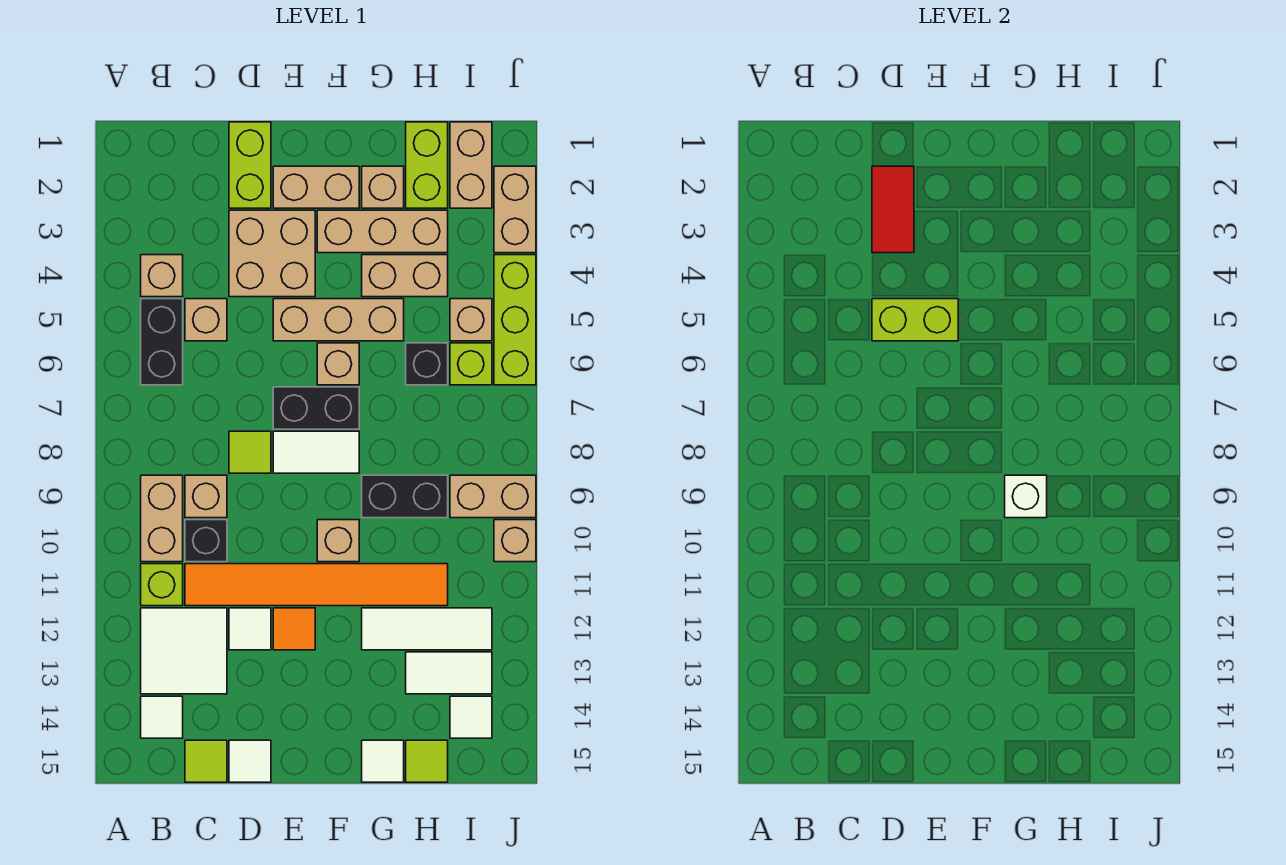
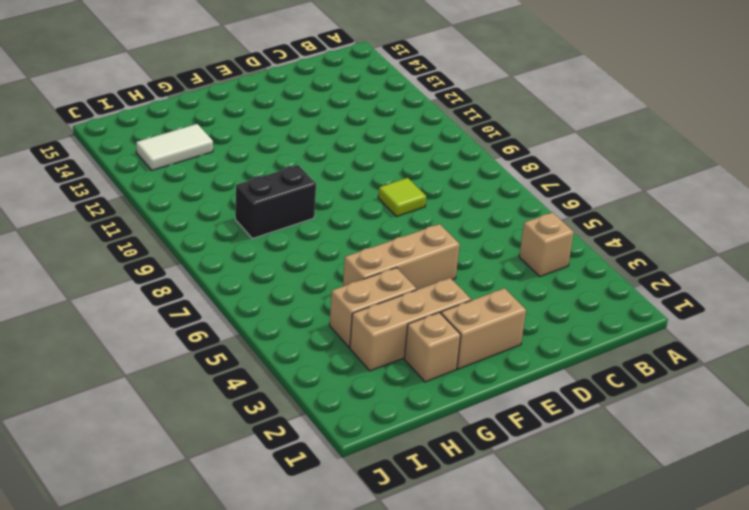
none -> black 1x2 brick [141,299,183,385]
none -> tan 1x2 brick [141,475,183,562]
none -> lime 1x1 brick [141,564,183,606]
none -> white 2x2 tile [141,608,227,694]

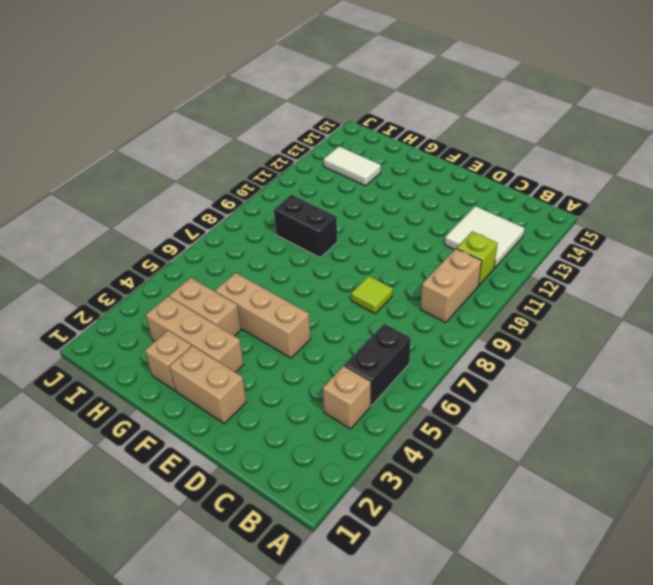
none -> white 1x1 tile [141,696,183,738]
none -> tan 1x1 brick [185,299,227,341]
none -> tan 1x1 brick [185,475,227,518]
none -> black 1x1 brick [185,520,227,562]

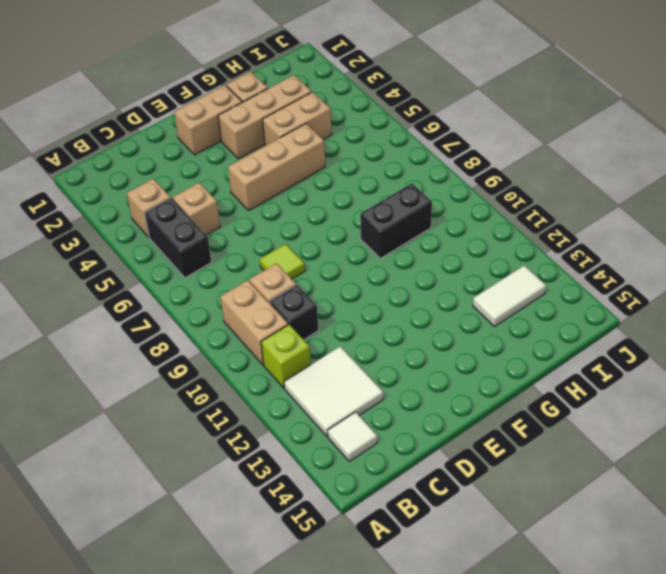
none -> orange 1x6 tile [185,564,448,606]
none -> lime 1x1 tile [185,740,227,782]
none -> lime 1x2 brick [229,122,271,208]
none -> tan 2x2 brick [229,210,315,297]

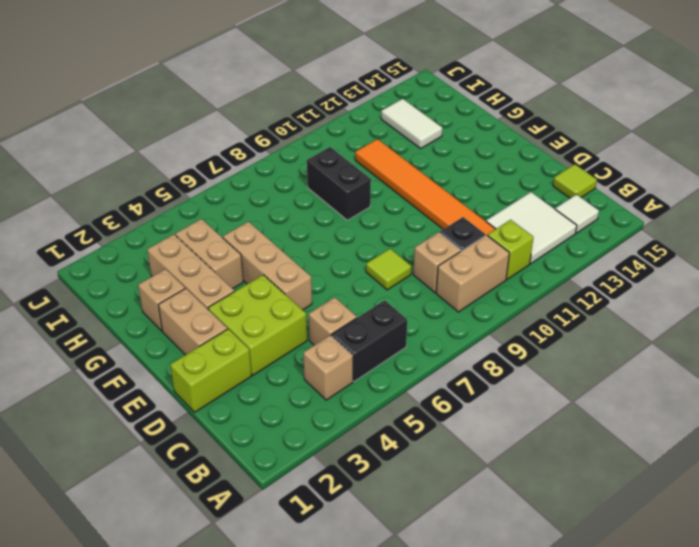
lime 2x2 brick [208,275,307,375] -> tan 2x2 brick [229,210,315,297]
none -> white 1x1 tile [229,608,271,650]
none -> white 1x1 tile [229,740,271,782]
none -> black 1x2 brick [273,387,359,429]
none -> white 1x2 tile [273,431,359,473]

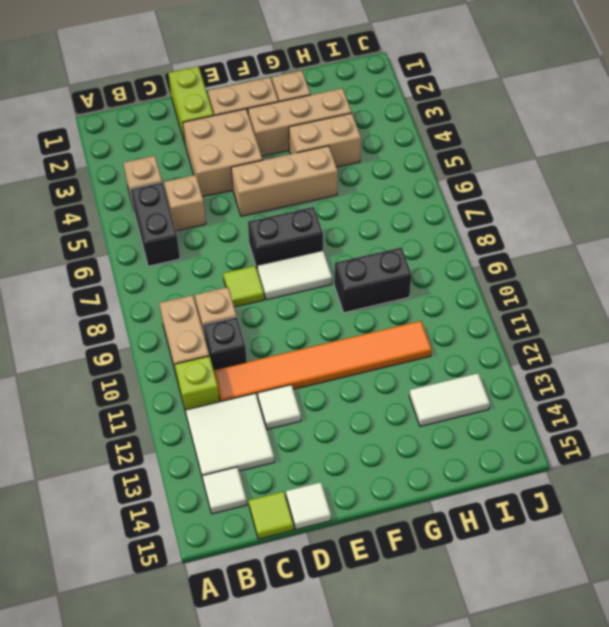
none -> orange 1x1 tile [273,608,315,650]
none -> tan 1x1 brick [317,343,359,385]
none -> tan 1x1 brick [317,520,359,562]
none -> white 1x3 tile [362,608,492,650]

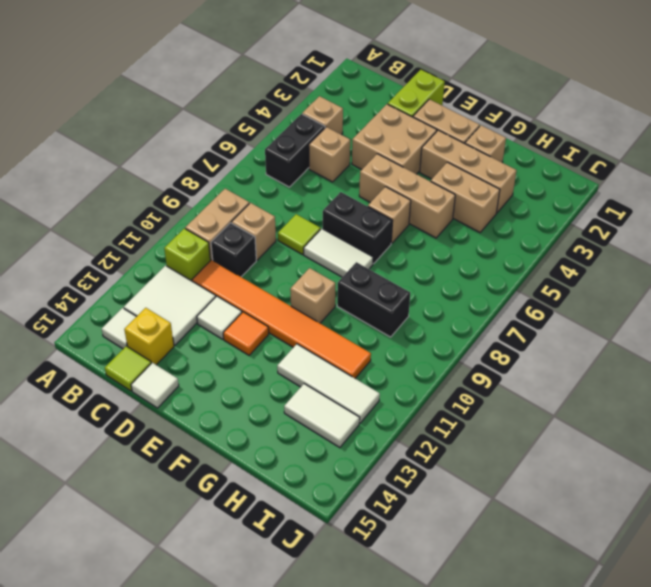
yellow 1x1 brick [124,308,174,365] -> none
none -> white 1x1 tile [362,740,404,782]
none -> lime 1x2 brick [406,122,448,208]
none -> black 1x1 brick [406,343,448,385]
none -> lime 1x1 tile [406,740,448,782]

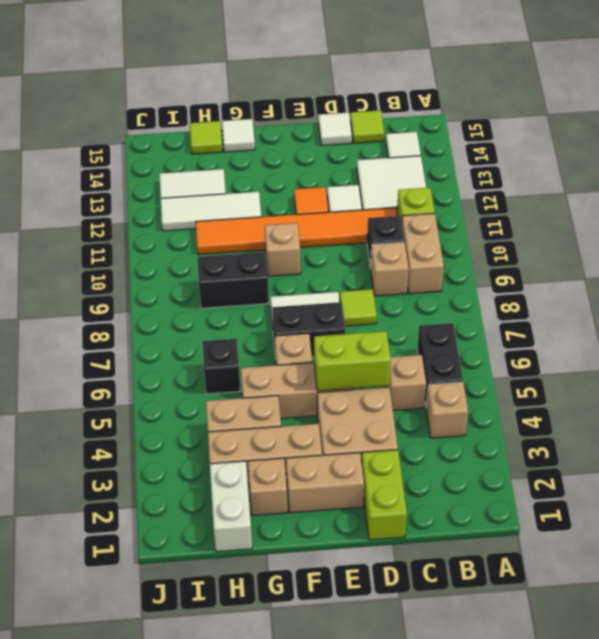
white 1x2 brick [210,461,252,552] -> lime 1x2 brick [406,122,448,208]
none -> tan 1x2 brick [450,122,492,208]
none -> tan 1x1 brick [450,299,492,341]
none -> lime 1x1 brick [450,343,492,385]
none -> tan 1x2 brick [450,475,536,518]

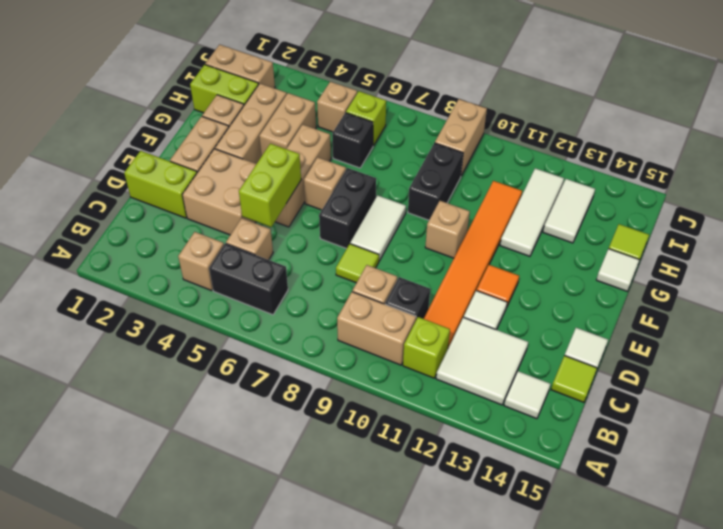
none -> white 1x1 tile [450,696,492,738]
none -> tan 1x2 brick [494,166,536,253]
none -> lime 1x3 brick [494,255,536,385]
none -> tan 1x1 brick [494,520,536,562]

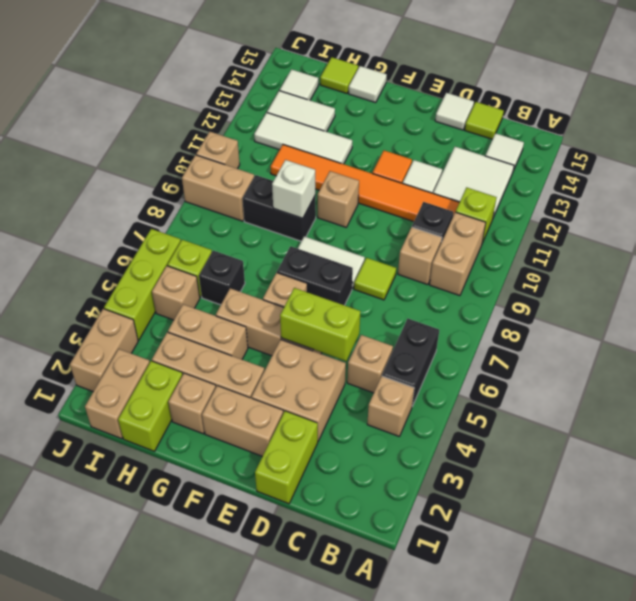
none -> red 1x2 tile [872,166,914,253]

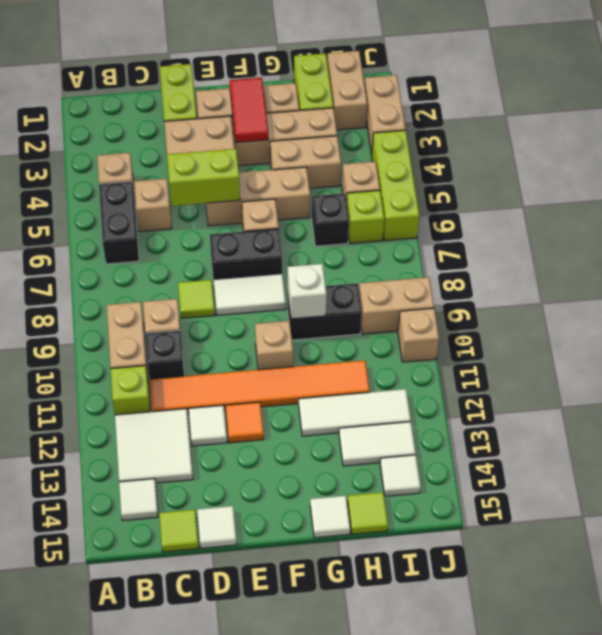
red 1x2 tile [230,78,268,142] -> red 1x2 tile moved to [872,166,914,253]

